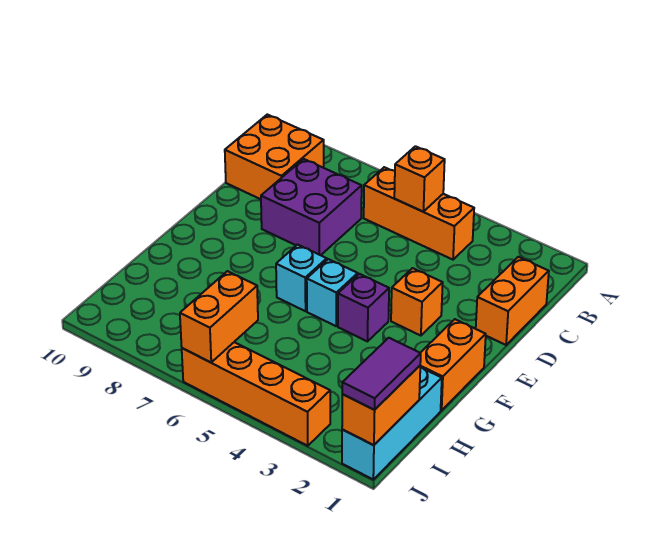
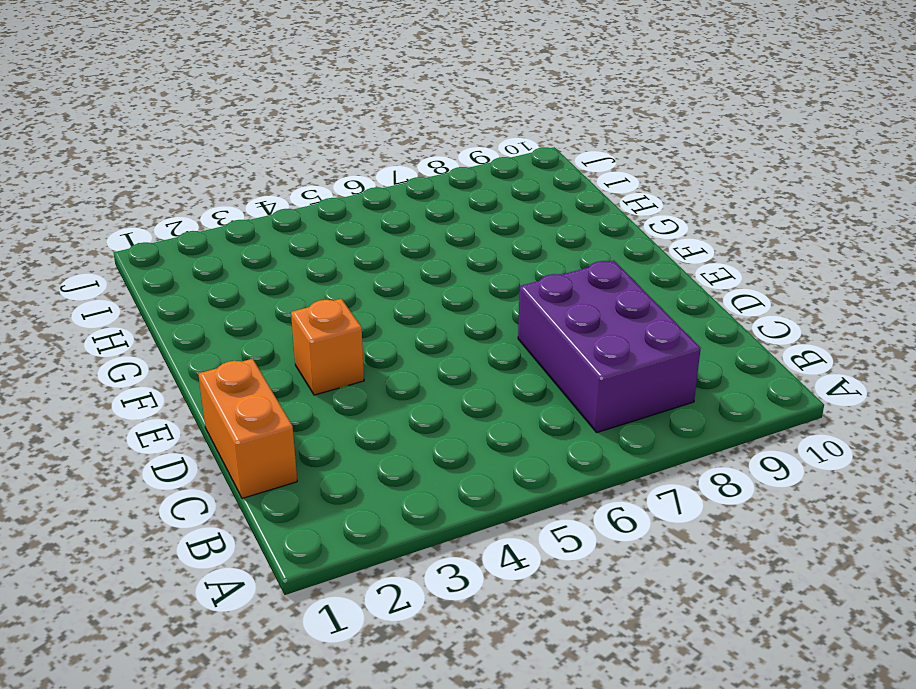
purple 2x3 brick [518,261,701,432] -> purple 2x2 brick [261,159,362,255]
none -> orange 1x3 brick [364,167,474,260]
none -> orange 2x2 brick [225,115,324,199]
none -> orange 1x2 brick [420,319,486,410]

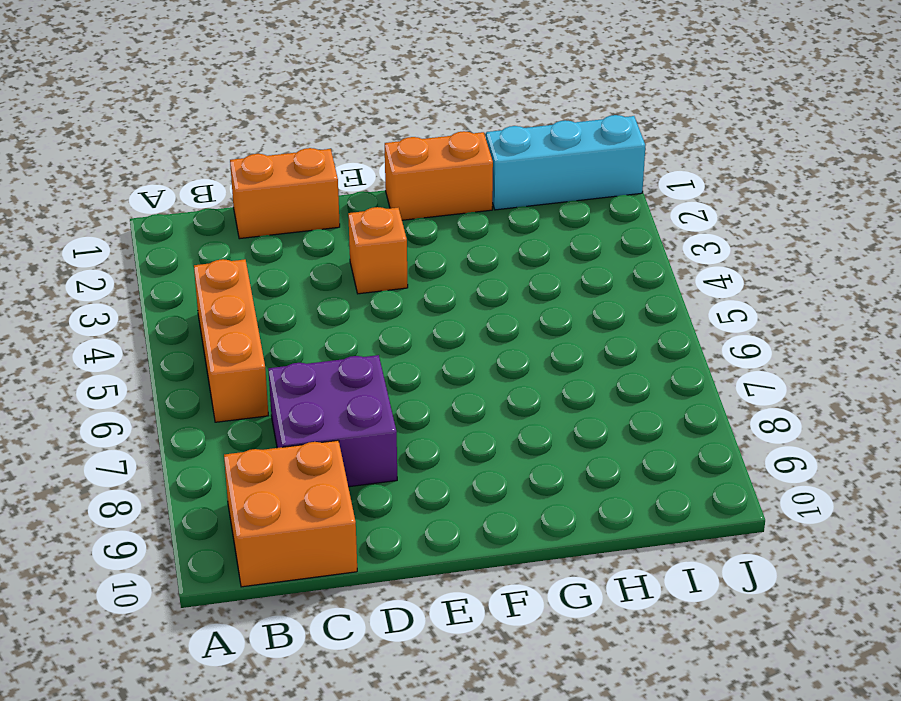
none -> purple 1x1 brick [338,274,389,341]
none -> cyan 1x1 brick [307,259,358,326]
none -> cyan 1x1 brick [276,245,327,311]

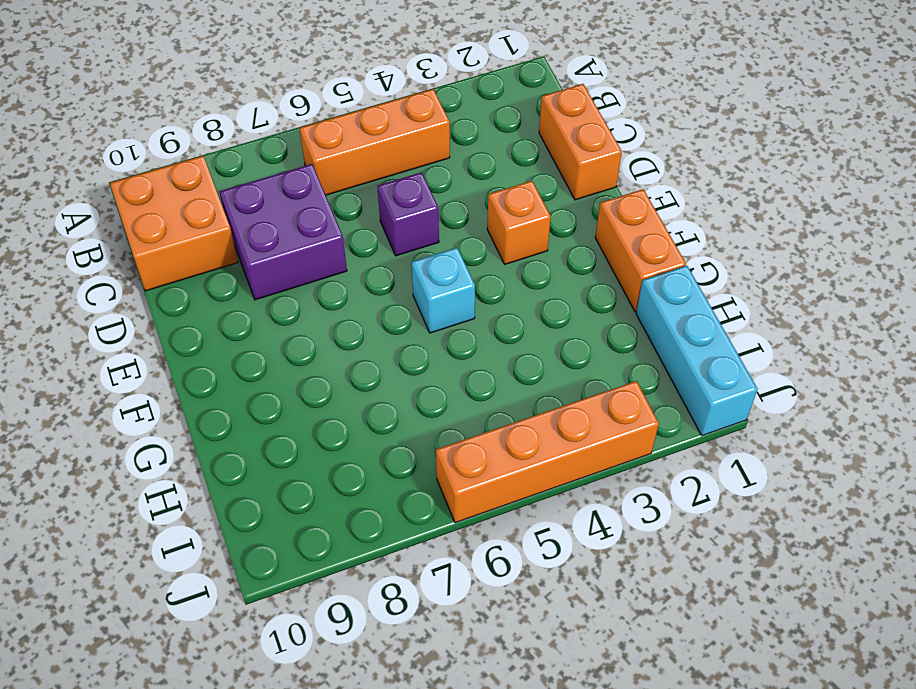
purple 1x1 brick [377,172,439,256] -> purple 1x1 brick moved to [338,274,389,341]
none -> cyan 1x1 brick [276,245,327,311]
none -> orange 1x1 brick [394,146,445,212]
none -> orange 1x2 brick [342,366,420,445]

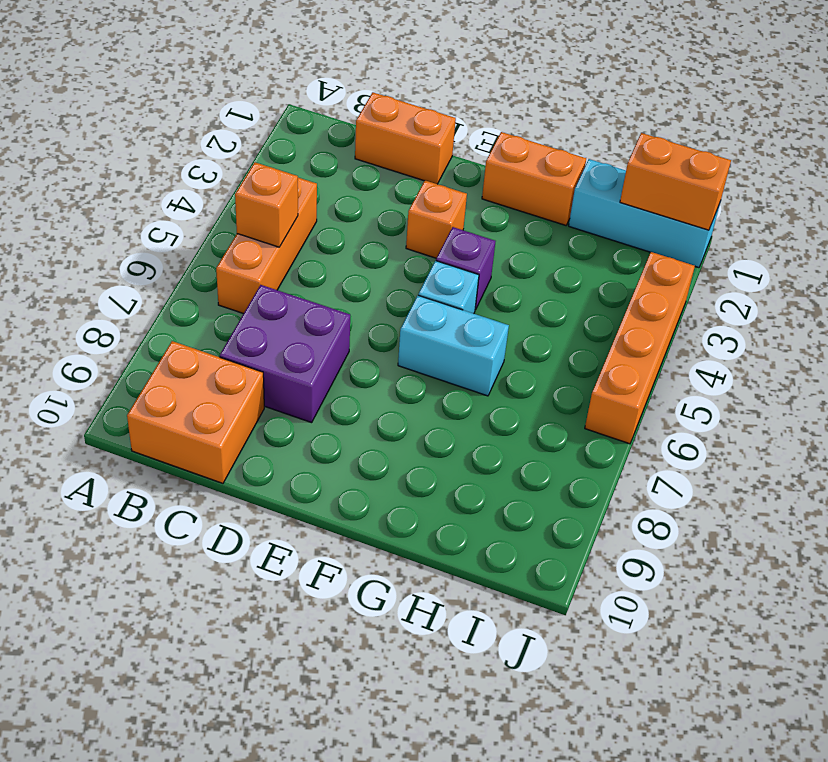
cyan 1x2 brick [398,295,509,396] -> cyan 1x1 brick [276,245,327,311]
none -> orange 1x2 brick [180,271,258,362]
none -> purple 1x2 tile [342,338,421,410]

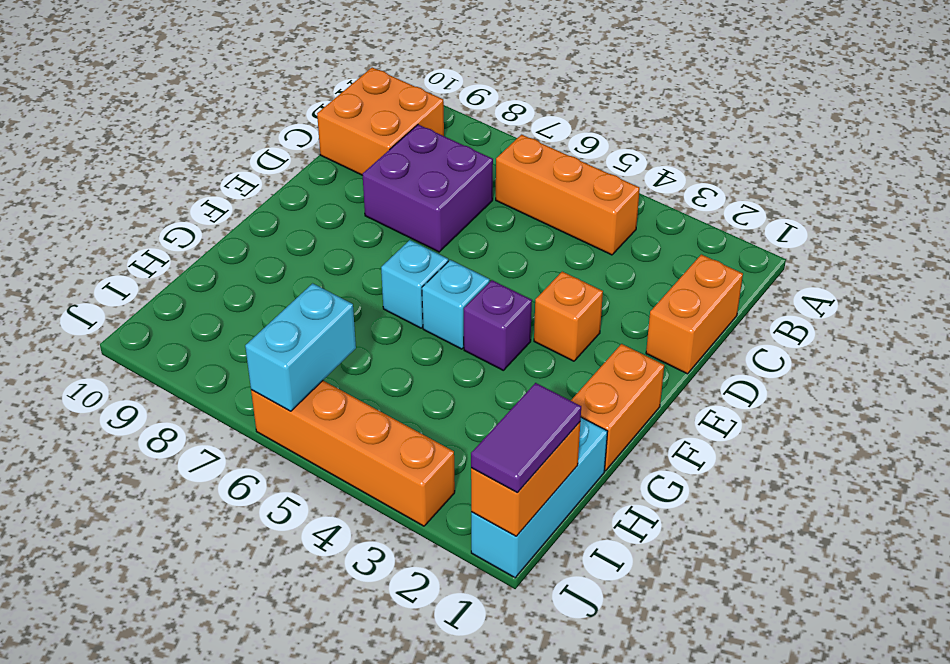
cyan 1x2 brick [245,283,356,411] -> orange 1x2 brick [180,271,258,362]
none -> orange 1x1 brick [394,146,445,212]

